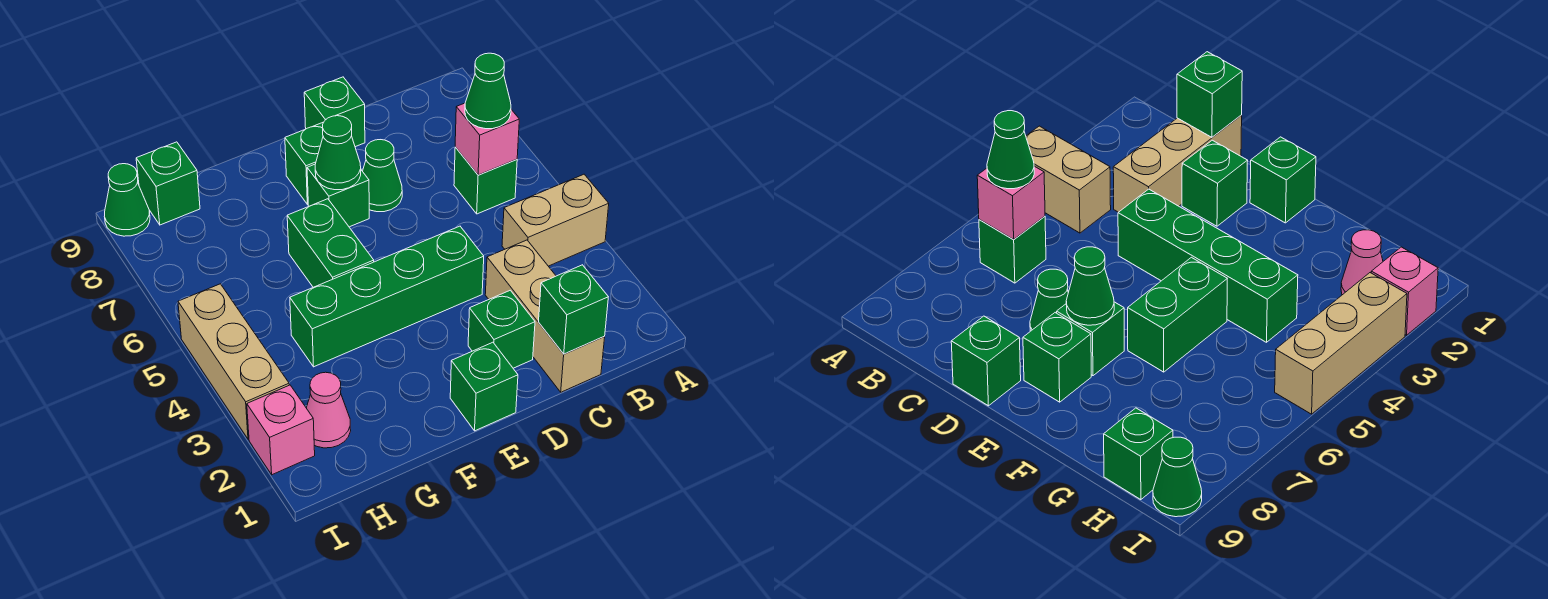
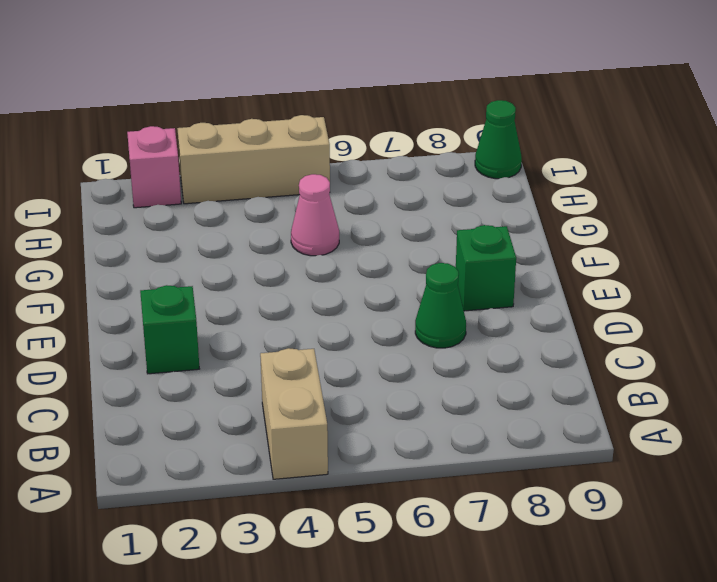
pink 1x1 cone [291,174,339,256] -> pink 1x1 cone moved to [307,372,351,448]
none -> green 1x1 brick [454,147,517,214]
none -> tan 1x3 brick [485,240,605,392]
none -> green 1x4 brick [290,226,484,367]

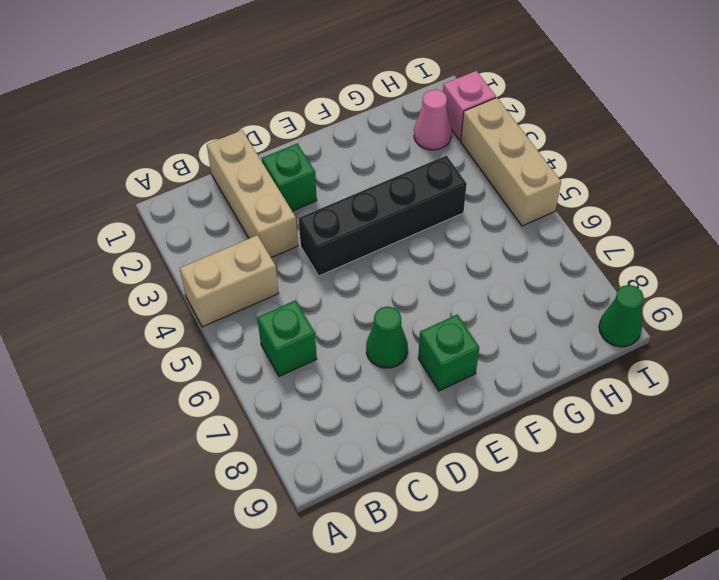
black 1x4 brick [299,155,467,276] -> green 1x4 brick [290,226,484,367]
none -> green 1x1 brick [304,77,365,147]
none -> green 1x1 brick [450,342,518,431]
none -> green 1x1 brick [307,164,369,227]

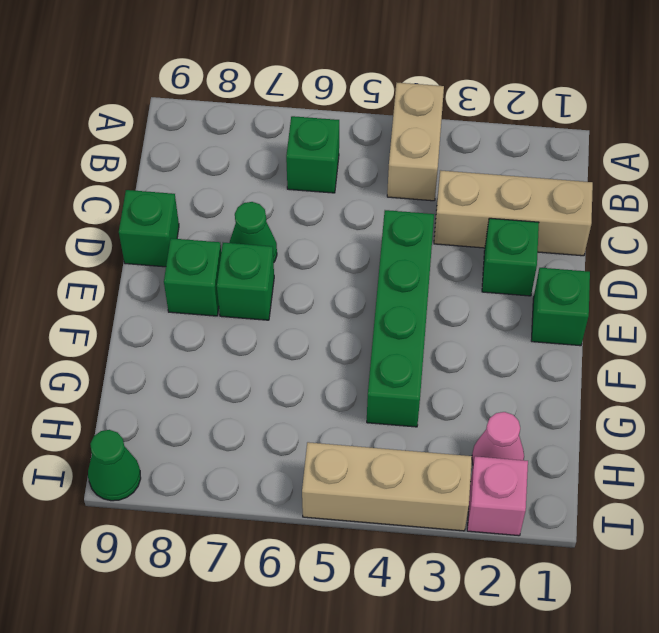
none -> green 1x2 brick [287,199,374,287]
none -> green 1x1 brick [136,142,200,225]
none -> pink 1x1 brick [455,103,519,175]

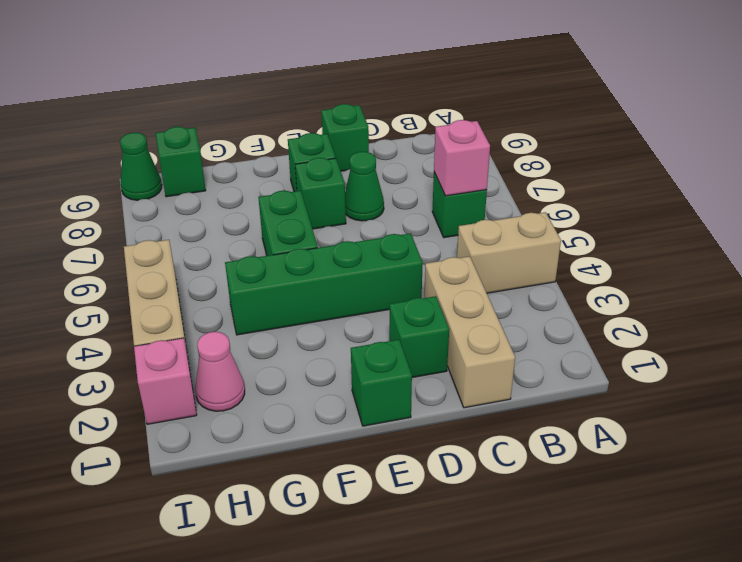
none -> green 1x1 brick [539,265,608,354]
none -> green 1x1 cone [315,116,361,190]
none -> green 1x1 cone [465,53,511,129]

